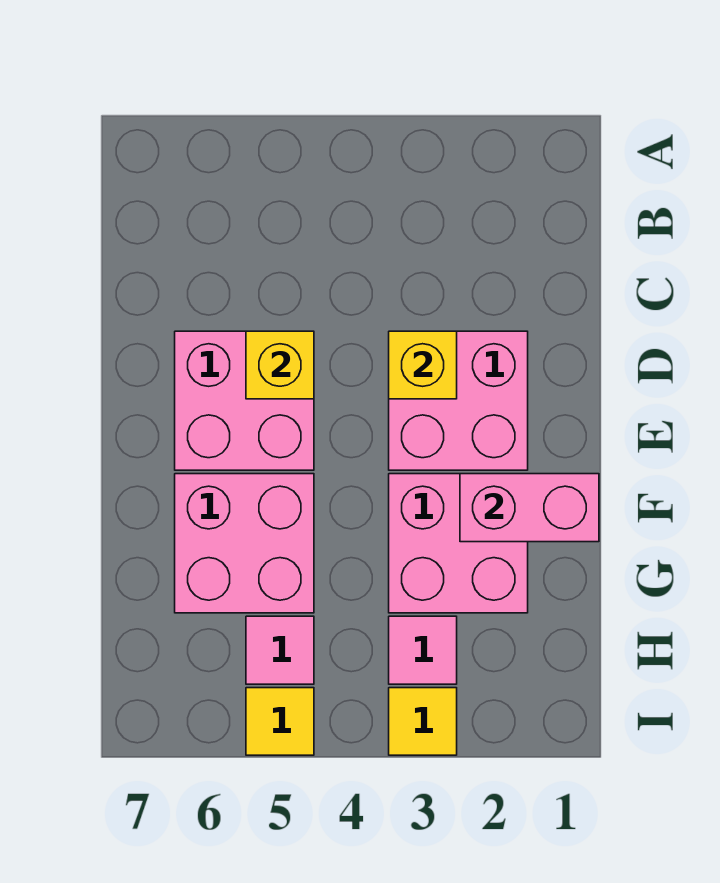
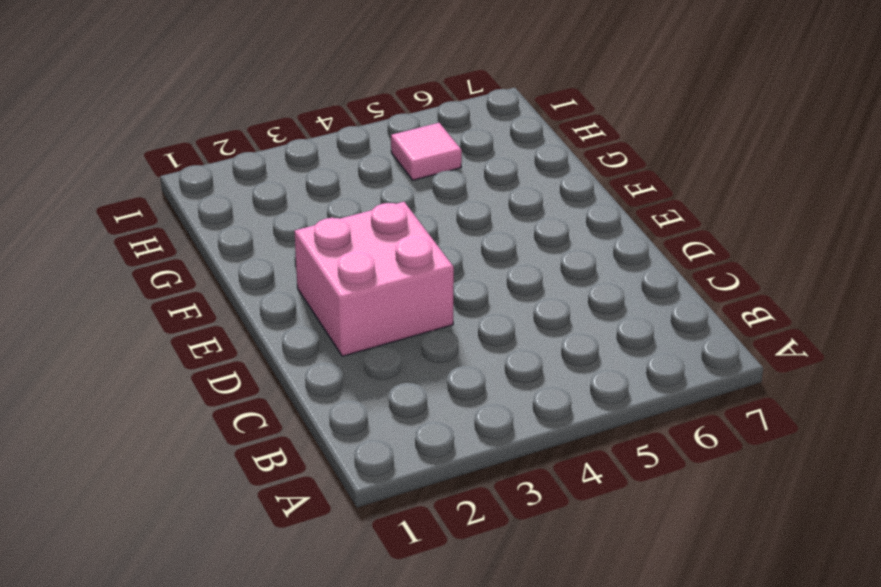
none -> pink 2x2 brick [175,331,314,470]
none -> pink 2x2 brick [389,474,528,613]

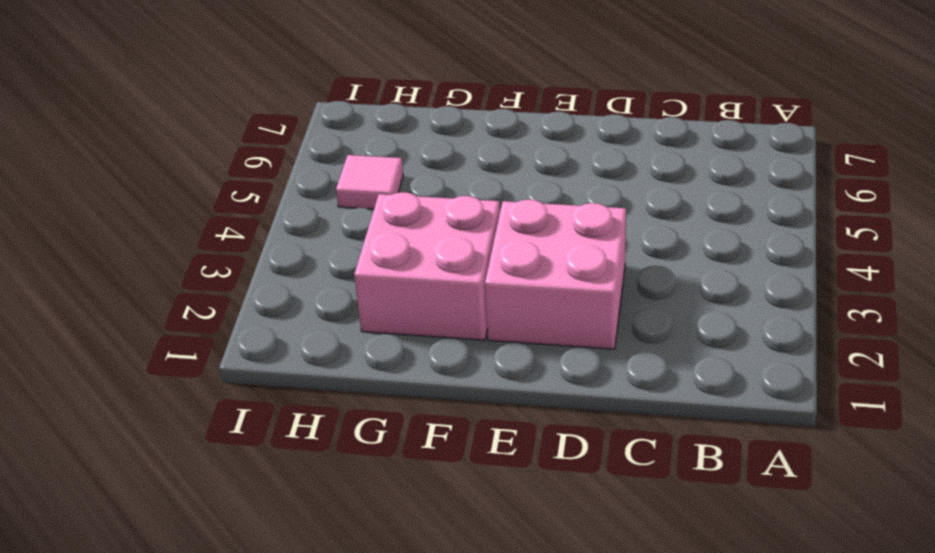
none -> pink 2x2 brick [175,331,314,470]
none -> pink 2x2 brick [175,474,314,613]

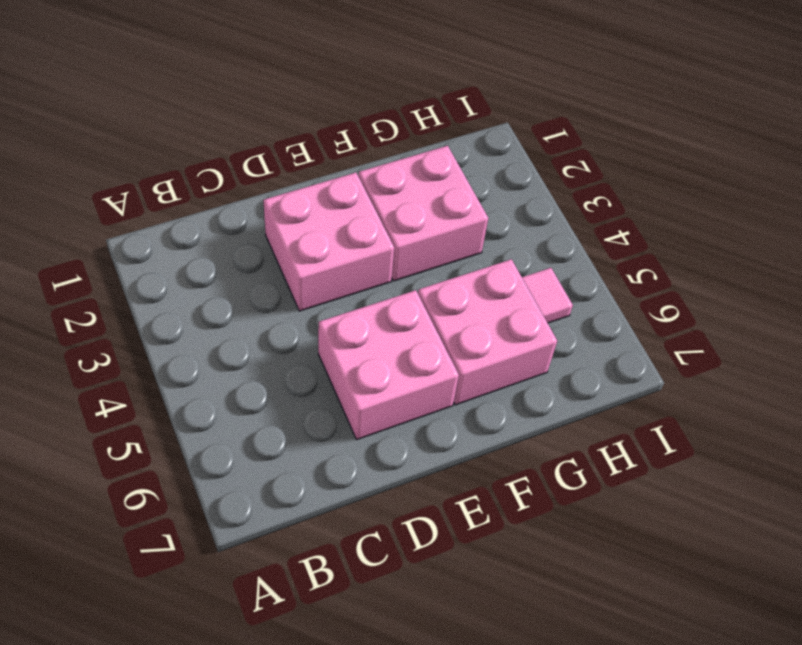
none -> pink 1x1 tile [389,616,457,684]
none -> yellow 1x1 tile [389,688,457,755]

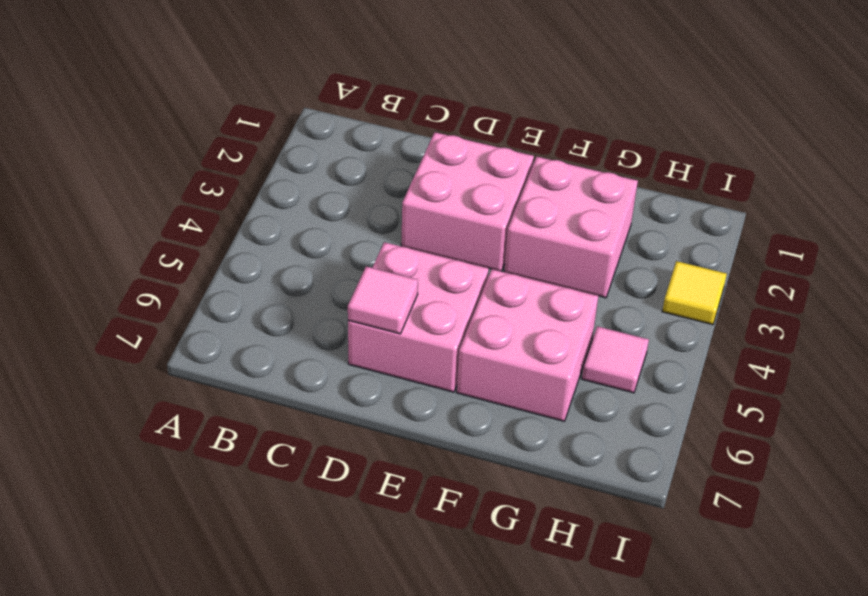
pink 1x1 tile [348,266,418,334] -> pink 1x1 tile moved to [389,616,457,684]
none -> yellow 1x1 tile [246,688,314,755]
none -> yellow 1x1 brick [389,331,457,399]

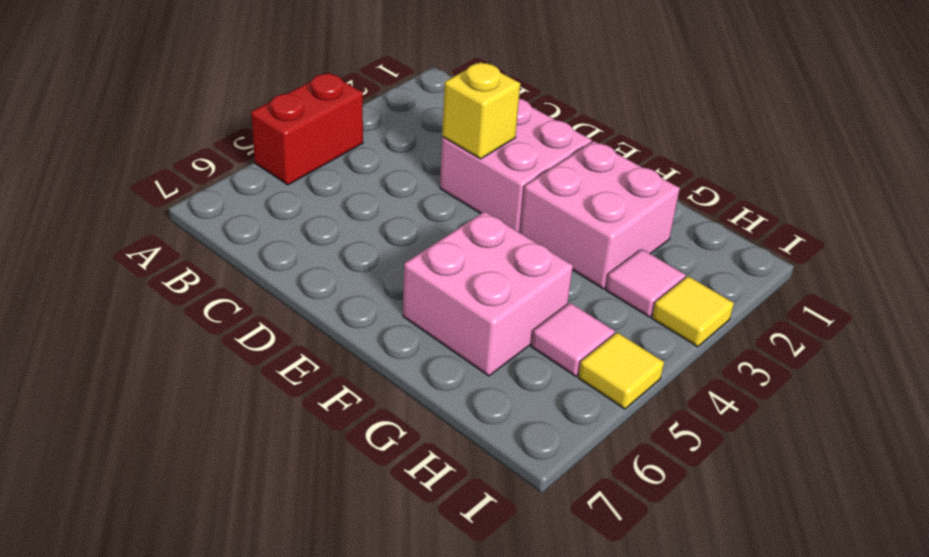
red 1x2 brick [251,73,363,185] -> none
none -> pink 2x2 brick [175,331,314,470]
none -> yellow 1x1 brick [246,331,314,399]

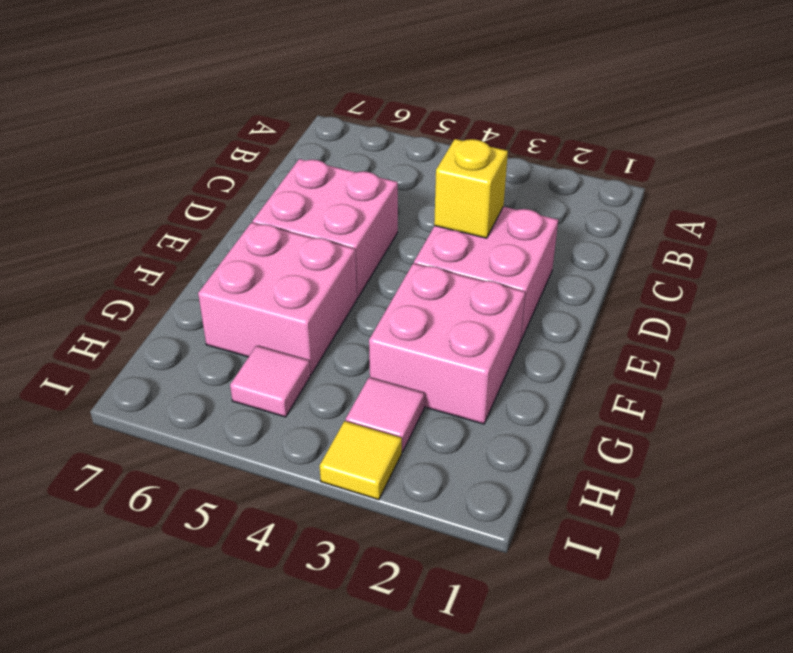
none -> yellow 1x1 tile [246,688,314,755]
none -> yellow 1x1 brick [246,331,314,399]

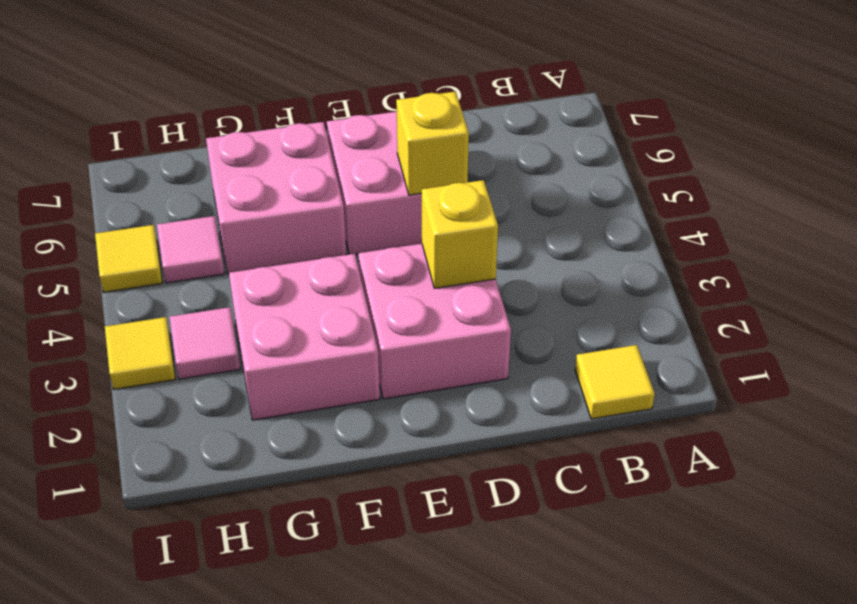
yellow 1x1 tile [575,345,655,419] -> none
none -> pink 1x2 brick [460,474,599,542]

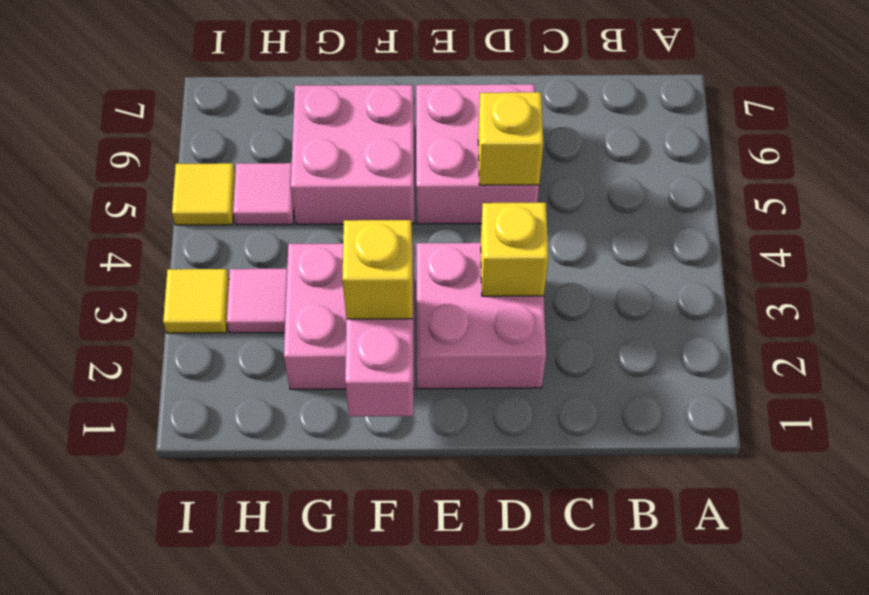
yellow 1x1 brick [342,220,413,319] -> none

